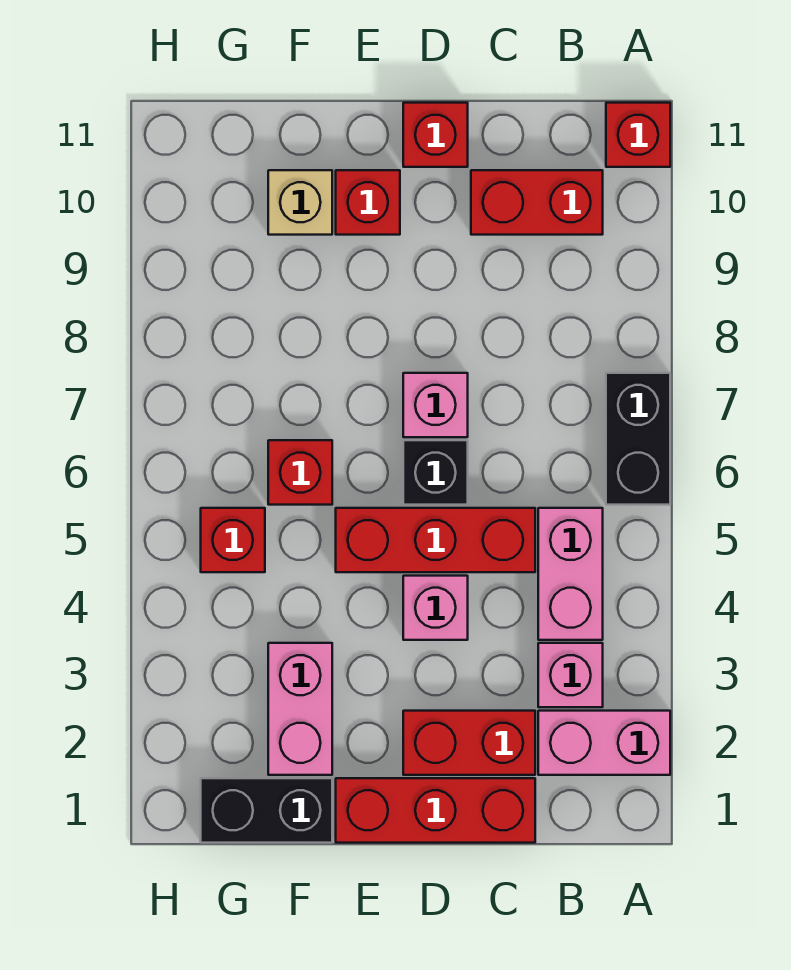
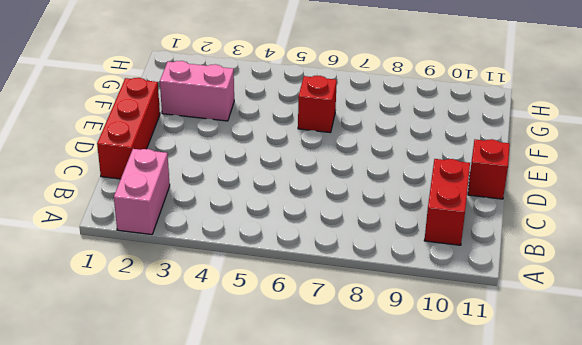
none -> black 1x2 brick [606,373,670,505]
none -> red 1x1 brick [606,103,670,167]
none -> pink 1x1 brick [538,643,603,707]

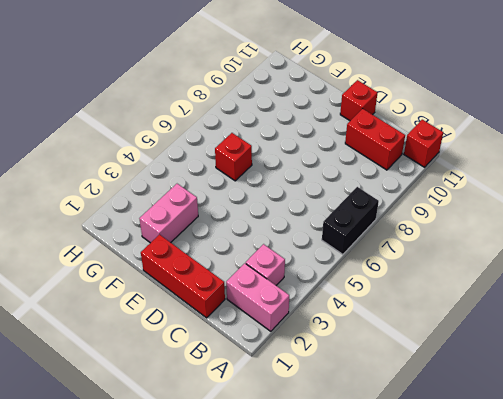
none -> pink 1x2 brick [538,508,603,640]
none -> red 1x2 brick [403,711,535,775]
none -> red 1x3 brick [336,508,535,572]

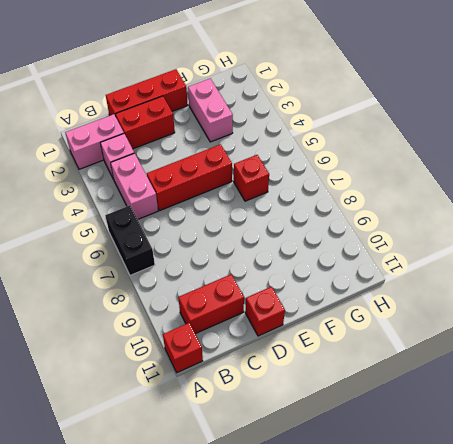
none -> pink 1x1 brick [403,576,468,640]
none -> black 1x1 brick [403,440,468,505]
none -> pink 1x1 brick [403,373,468,437]

